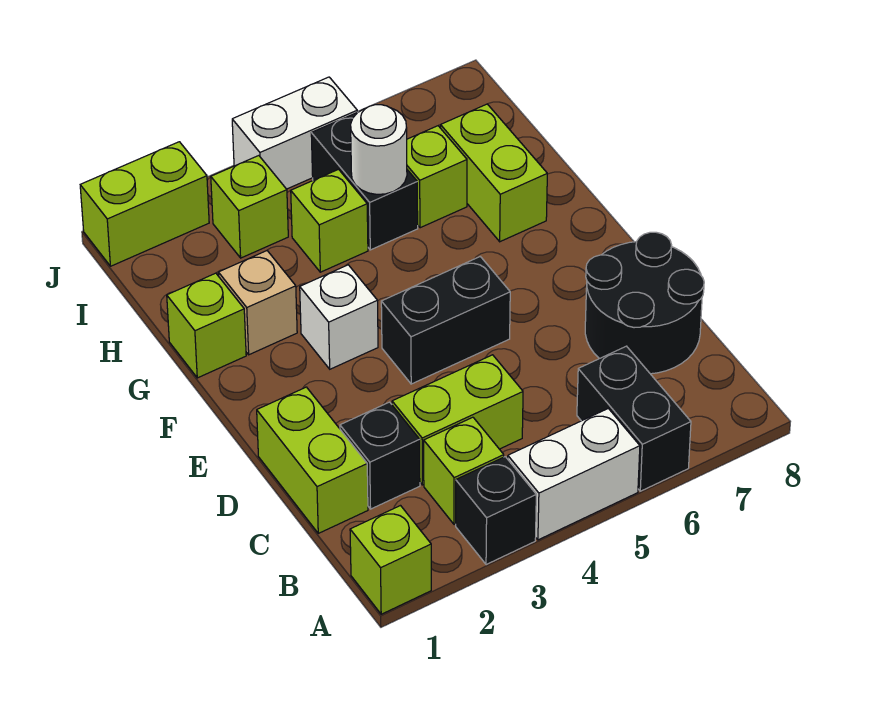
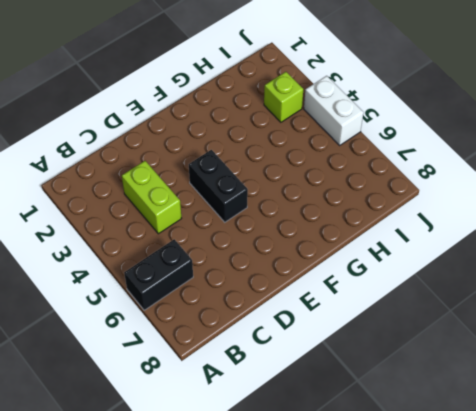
none -> lime 1x1 brick [350,506,431,614]
none -> black 1x1 brick [456,457,536,565]
none -> white 1x2 brick [508,408,640,540]

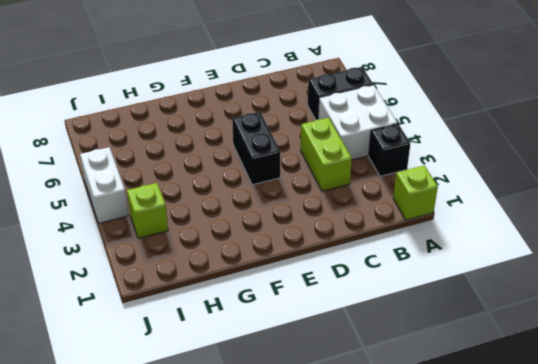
white 2x2 brick [318,85,398,160] -> white 1x2 brick [508,408,640,540]
none -> lime 1x1 brick [424,417,504,524]
none -> lime 1x2 brick [257,387,368,533]
none -> black 1x1 brick [340,402,420,509]

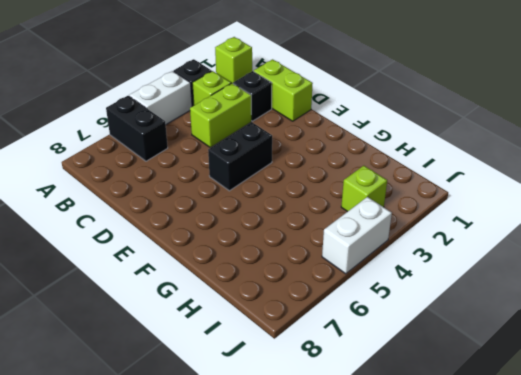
none -> black 2x2 round brick [585,232,704,374]
none -> white 1x1 brick [300,265,378,369]
none -> lime 1x1 brick [167,273,246,378]

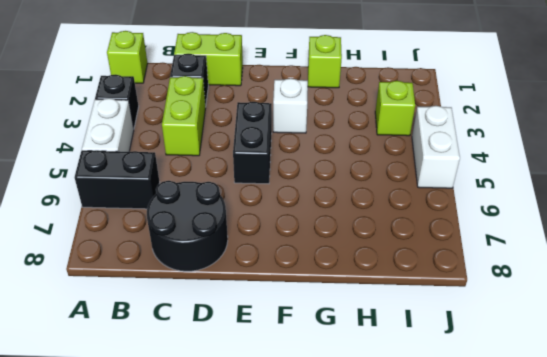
none -> lime 1x1 brick [424,417,504,524]
none -> tan 1x1 brick [218,251,297,355]
none -> lime 1x2 brick [441,104,547,242]

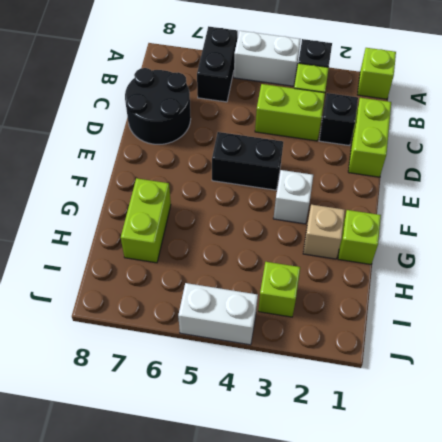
none -> lime 1x1 brick [291,169,368,272]
none -> black 1x2 brick [311,112,418,250]
none -> lime 1x1 brick [407,126,467,228]

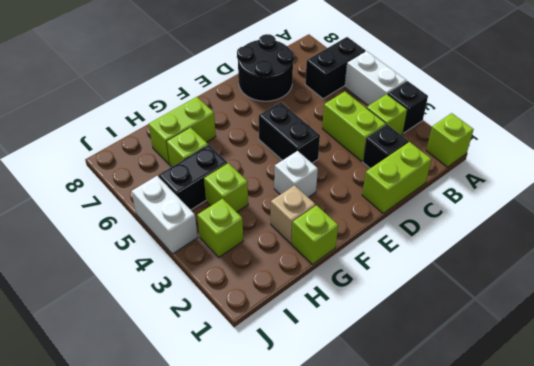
none -> lime 1x2 brick [80,142,209,266]
none -> white 1x1 round brick [351,105,407,194]

